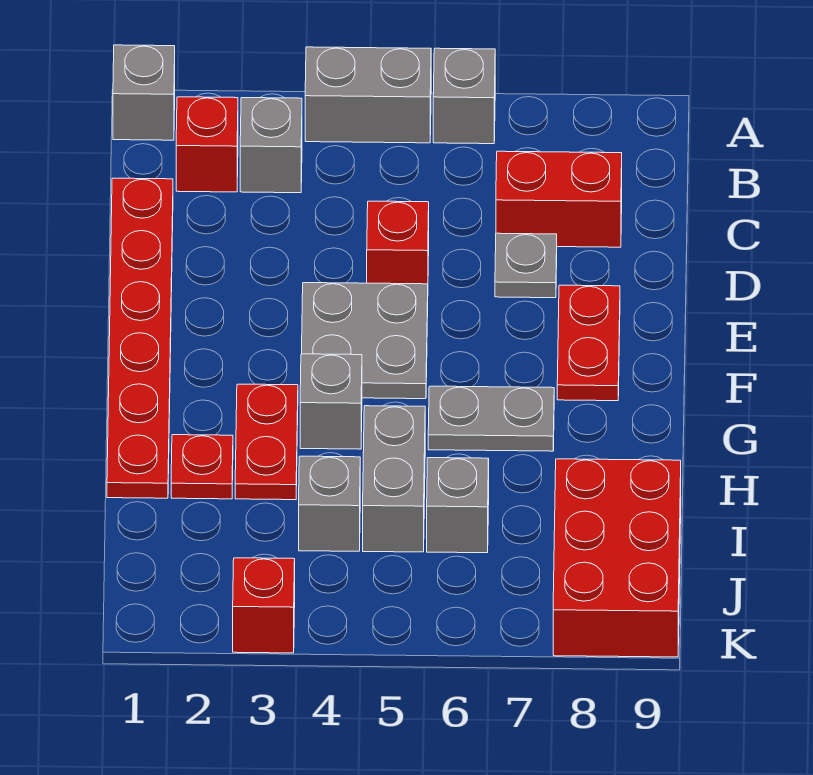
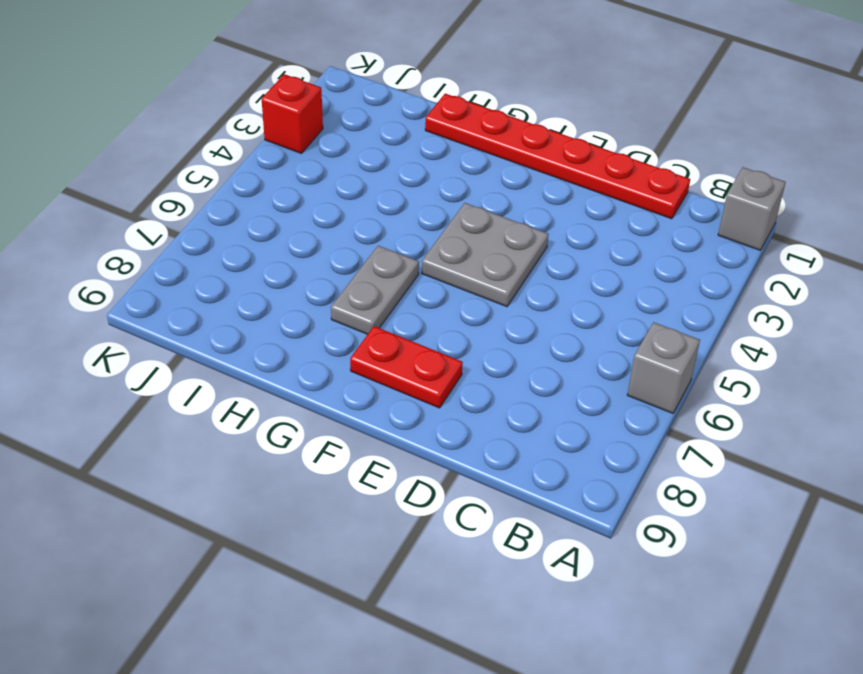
none -> grey 1x2 brick [305,47,431,143]
none -> red 1x1 brick [176,97,238,192]
none -> grey 1x1 brick [240,98,302,193]

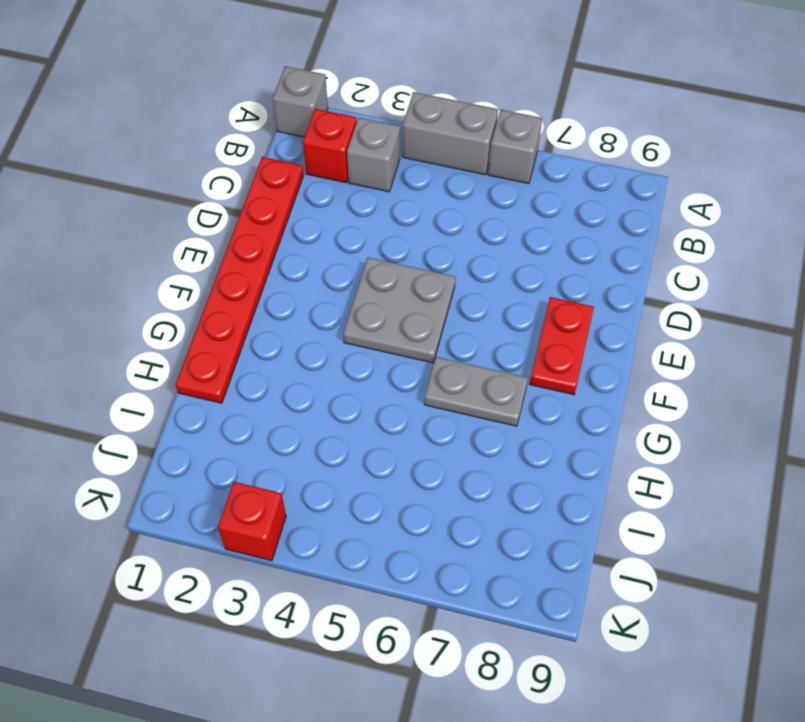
none -> red 1x2 brick [496,151,622,247]
none -> red 1x1 brick [367,201,429,284]
none -> grey 1x1 plate [495,233,557,298]

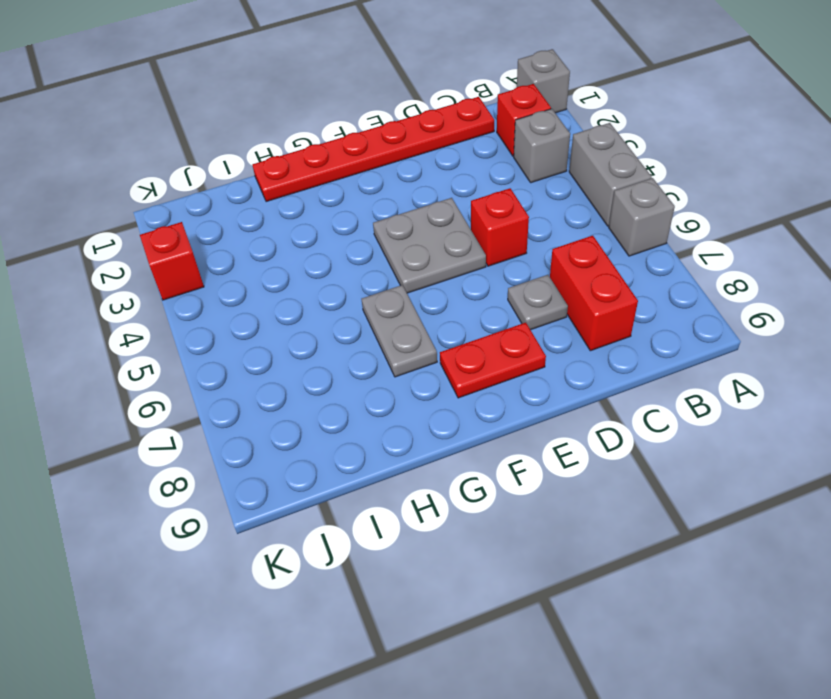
none -> red 1x2 plate [235,384,298,500]
none -> grey 1x1 brick [300,354,362,449]
none -> red 1x1 plate [171,435,233,499]

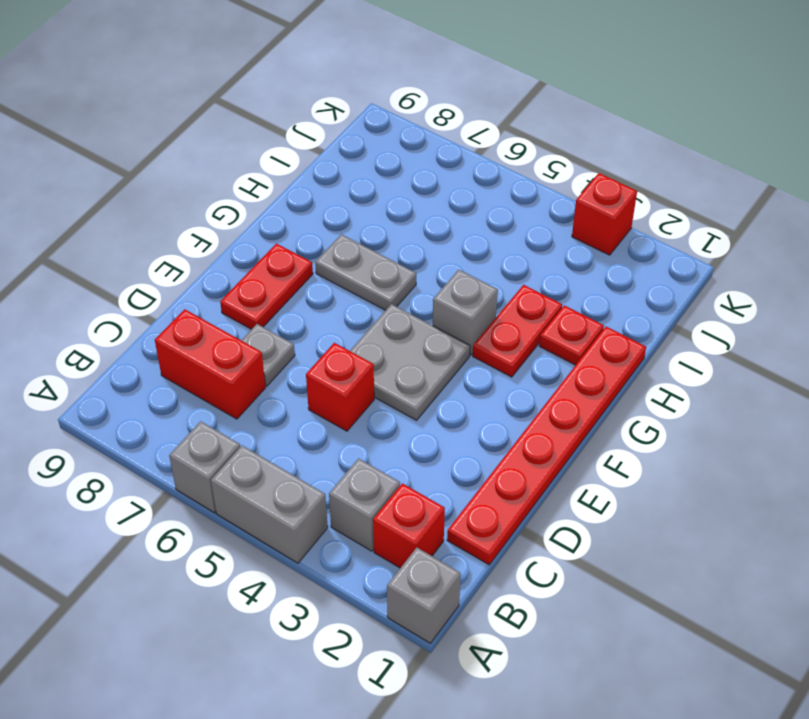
none -> grey 1x2 brick [363,406,425,552]
none -> grey 1x1 brick [299,456,360,551]
none -> grey 1x1 brick [427,458,489,553]

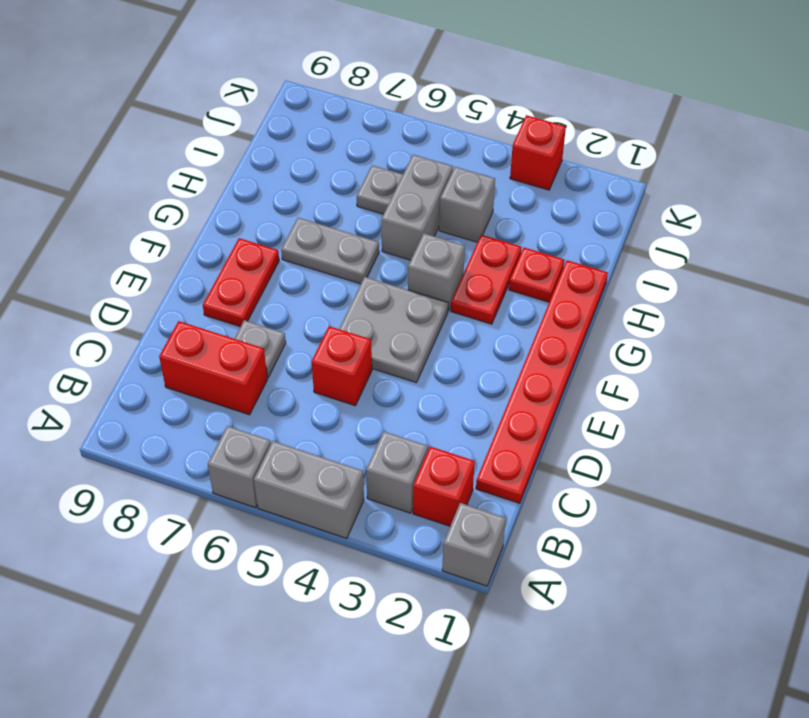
grey 1x1 plate [357,165,403,214] -> grey 1x1 brick [427,458,489,553]
none -> red 2x3 brick [553,459,681,657]

